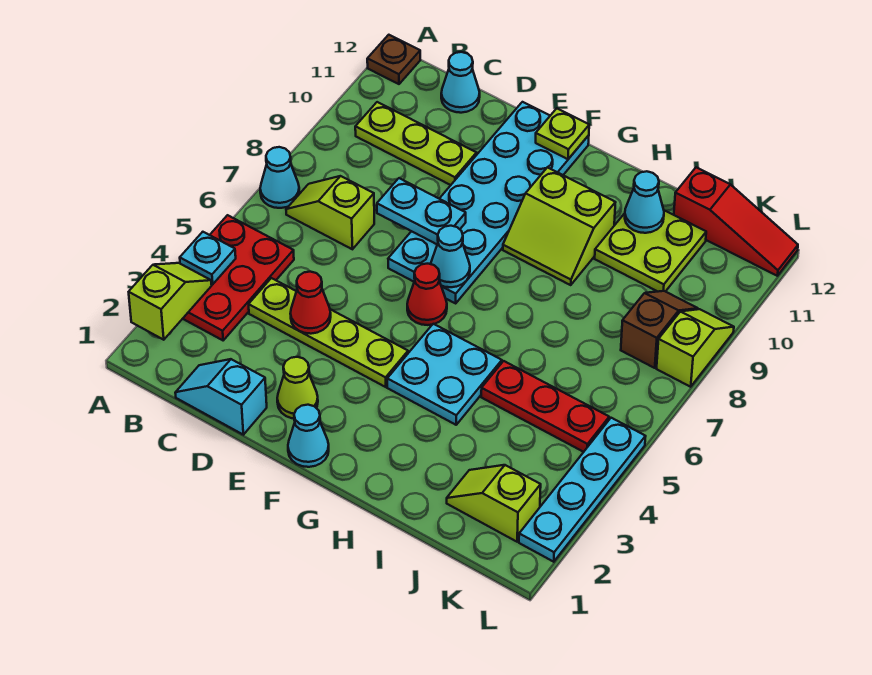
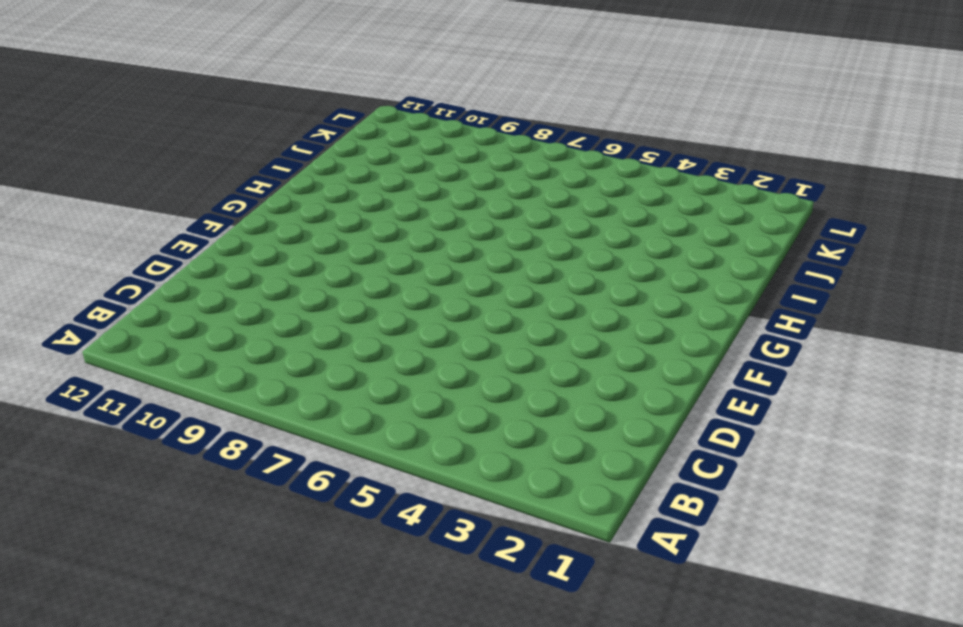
none -> red 2x3 plate [183,215,294,340]
none -> cyan 1x1 cone [260,147,299,208]
none -> brown 1x1 plate [367,35,420,84]

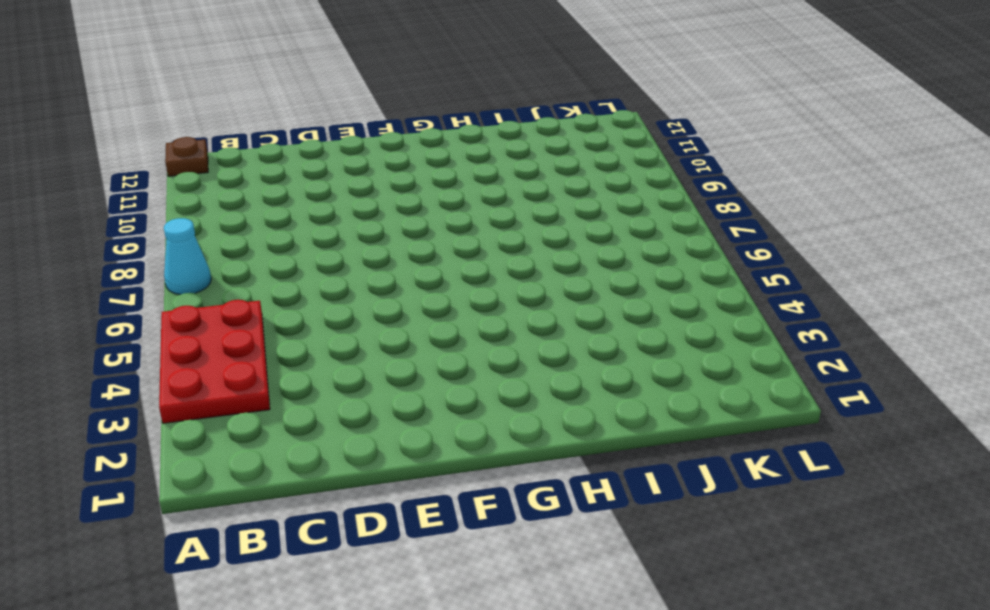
none -> lime 1x2 slope [286,176,374,249]
none -> lime 1x3 plate [355,102,477,185]
none -> cyan 1x2 slope [175,359,267,435]

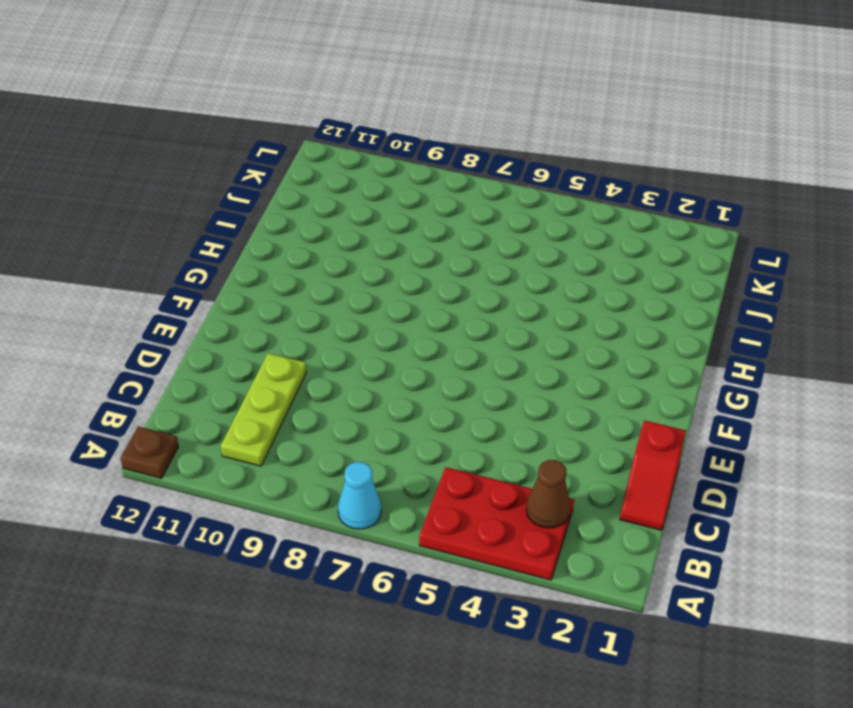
brown 1x1 cone [526,460,570,528] -> none
red 1x2 slope [620,420,686,530] -> cyan 1x2 slope [175,359,267,435]
none -> lime 1x2 slope [286,176,374,249]
none -> lime 1x4 plate [249,278,408,387]
none -> cyan 1x1 cone [441,52,480,113]

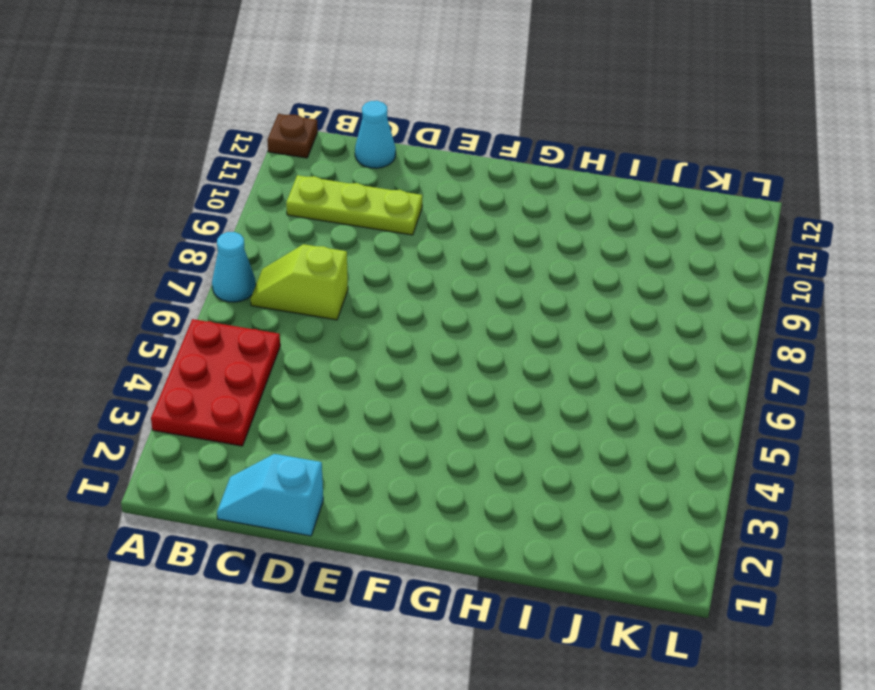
none -> lime 1x4 plate [249,278,408,387]
none -> lime 1x1 cone [277,357,318,419]
none -> cyan 2x6 plate [388,102,589,303]

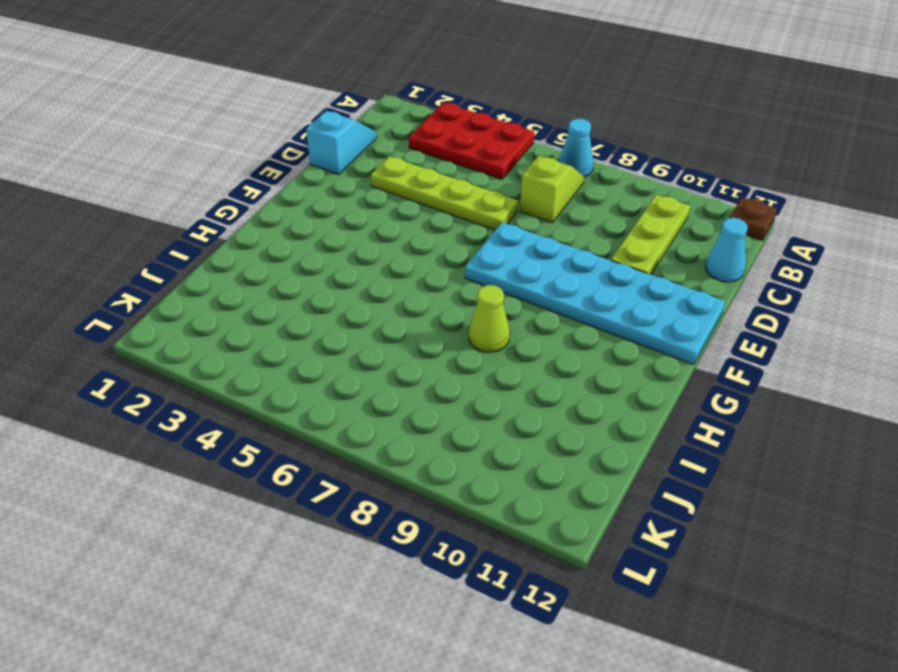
lime 1x4 plate [371,156,518,230] -> lime 1x4 plate turned to [249,278,408,387]
lime 1x1 cone [469,285,510,352] -> lime 1x1 cone moved to [277,357,318,419]
none -> cyan 1x1 cone [288,405,329,467]
none -> red 1x1 cone [407,264,447,325]
none -> cyan 2x2 plate [387,324,502,425]

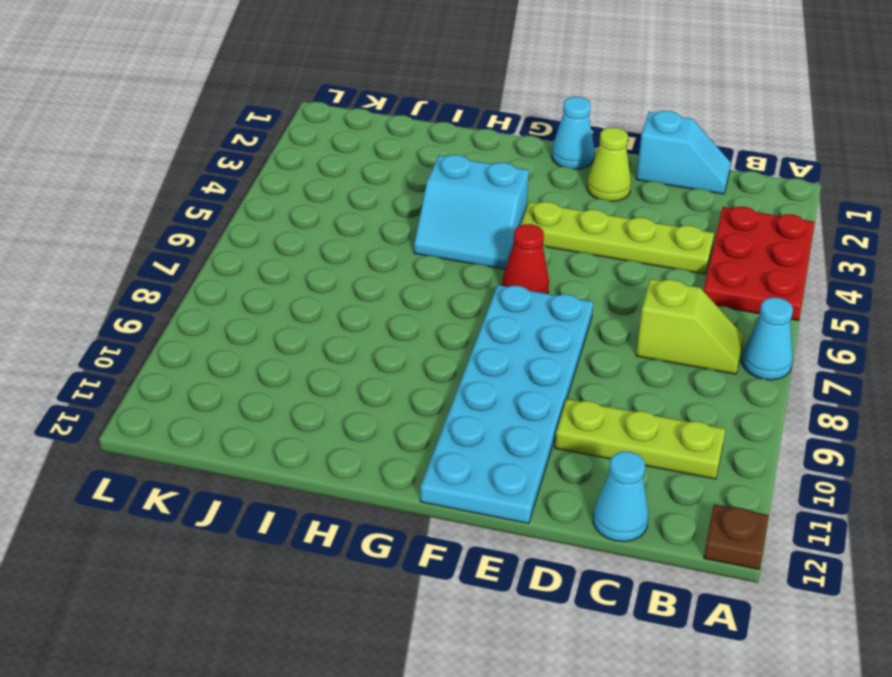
cyan 2x2 slope [414,155,529,269] -> cyan 2x2 plate [387,324,502,425]
none -> lime 2x2 slope [503,167,616,285]
none -> red 1x3 plate [481,361,609,452]
none -> lime 2x2 plate [595,210,706,292]

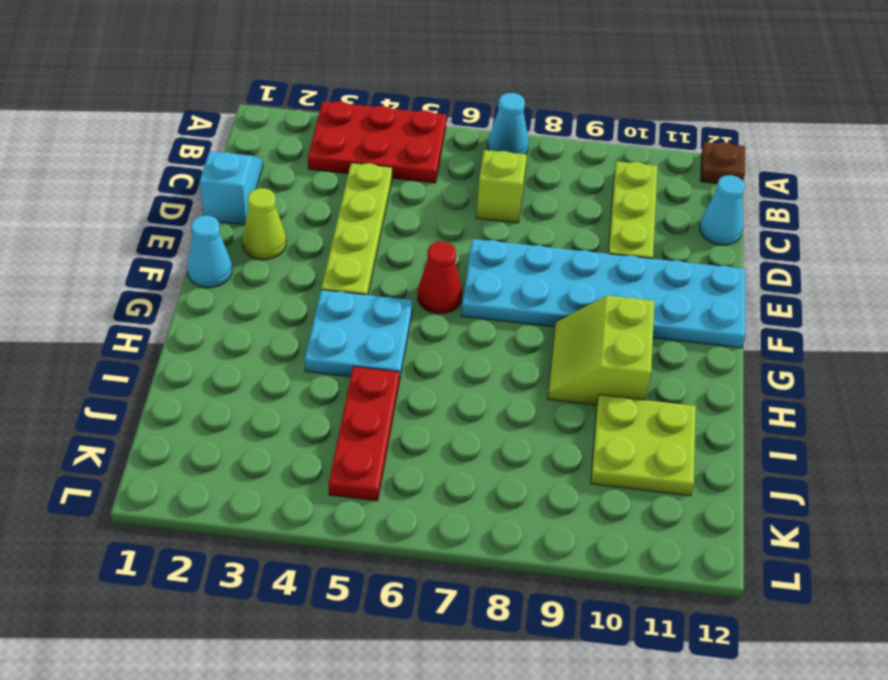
none -> lime 1x2 slope [447,465,541,542]
none -> red 1x3 slope [674,167,798,276]
none -> brown 1x2 slope [621,291,698,368]

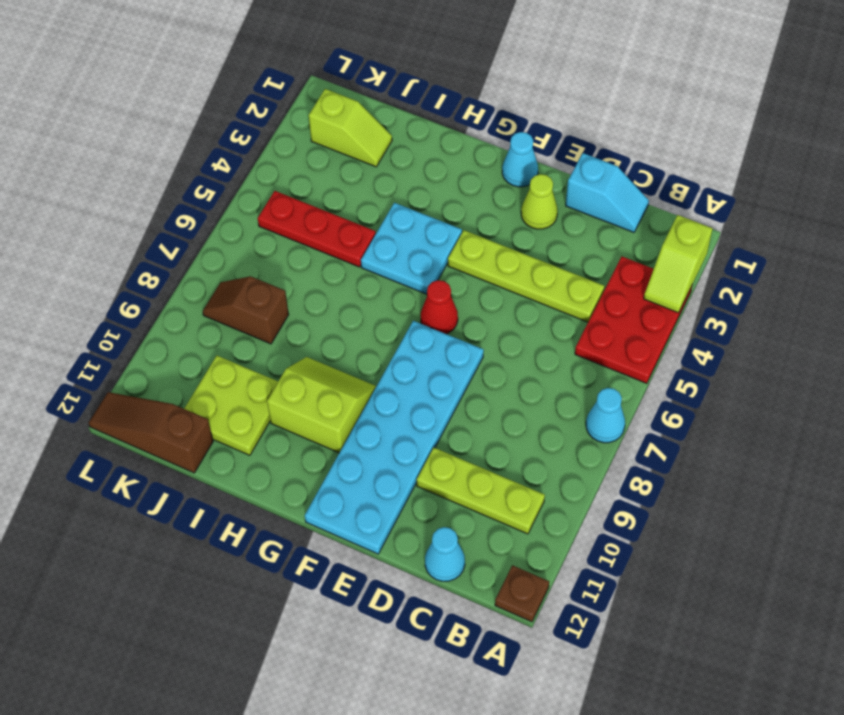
brown 1x2 slope [203,276,289,344] -> brown 1x2 slope turned to [621,291,698,368]
brown 1x3 slope [89,392,213,473] -> red 1x3 slope [674,167,798,276]
none -> lime 1x2 slope [286,176,374,249]
none -> cyan 1x4 plate [519,418,646,562]
none -> lime 1x2 slope [657,309,734,387]

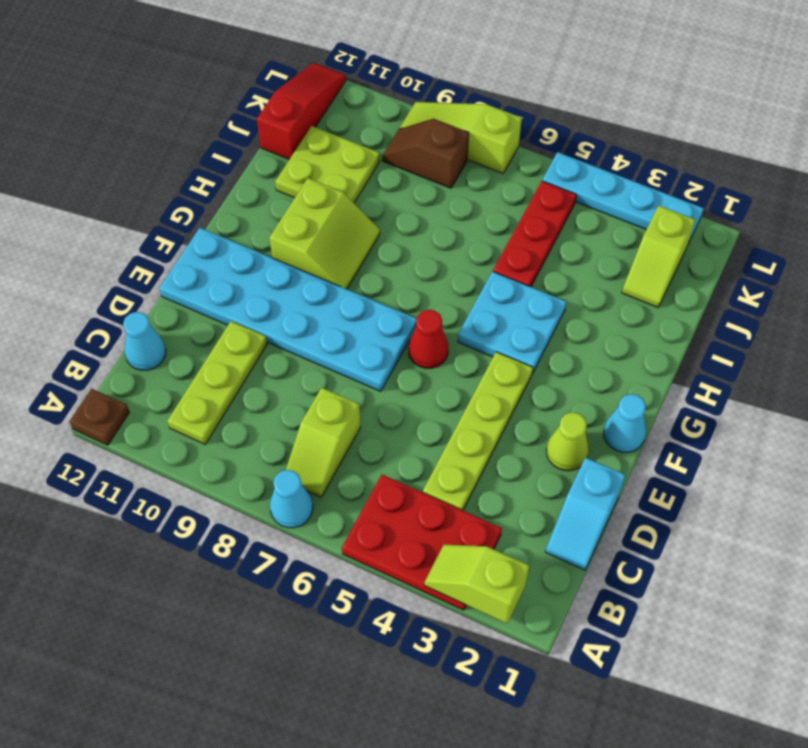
lime 1x3 slope [399,102,522,173] -> lime 1x2 slope [657,309,734,387]
none -> cyan 1x1 plate [180,232,236,284]
none -> red 1x1 cone [290,272,331,334]
none -> cyan 1x2 plate [377,178,466,244]

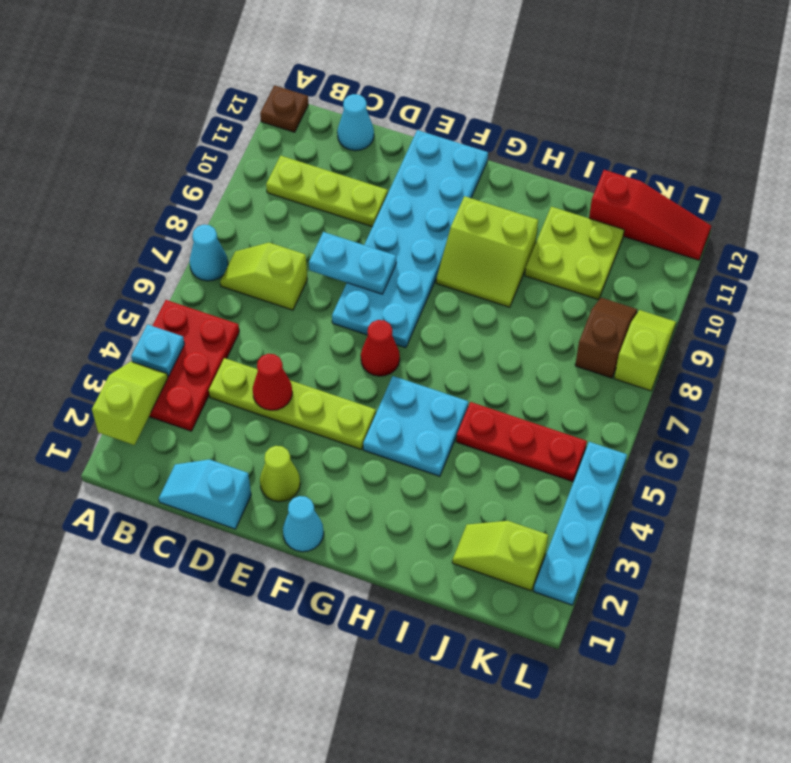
none -> cyan 1x1 cone [431,226,470,287]
none -> lime 1x1 plate [536,109,589,159]
none -> cyan 1x1 cone [625,171,664,233]

